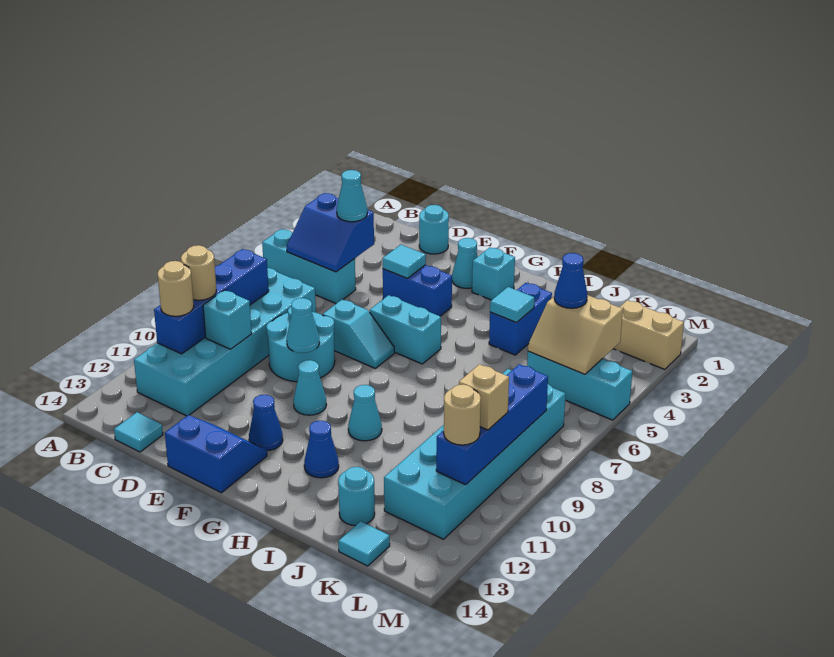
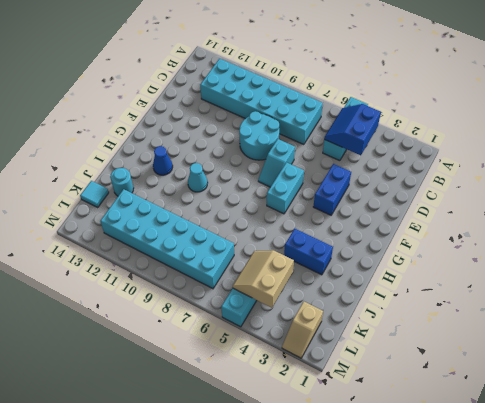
tan 1x2 slope [282,302,323,358] -> tan 1x2 brick [613,300,684,369]
none -> cyan 1x1 tile [114,412,163,452]
none -> cyan 1x1 round brick [419,205,449,254]
none -> blue 2x2 slope [165,415,267,493]
none -> cyan 1x1 cone [452,238,478,288]

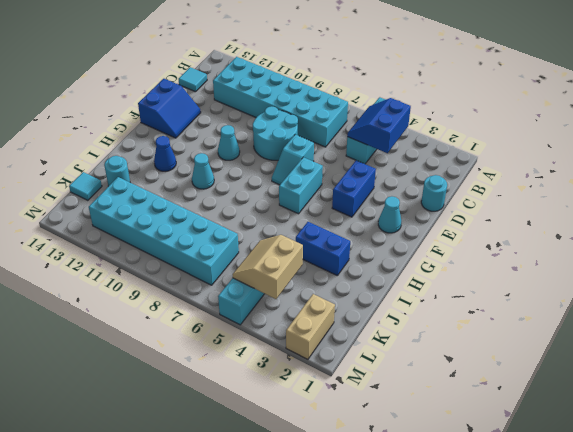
none -> blue 1x1 cone [249,395,283,451]
none -> cyan 1x1 brick [472,248,515,300]
none -> blue 1x4 brick [154,249,269,354]
none -> cyan 1x1 brick [203,290,252,349]

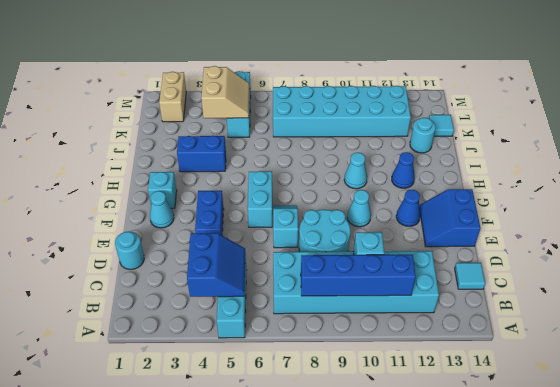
none -> cyan 1x1 tile [383,245,426,278]
none -> cyan 1x1 cone [287,298,320,353]
none -> cyan 1x1 tile [490,287,535,323]
none -> blue 1x4 brick [436,364,548,485]

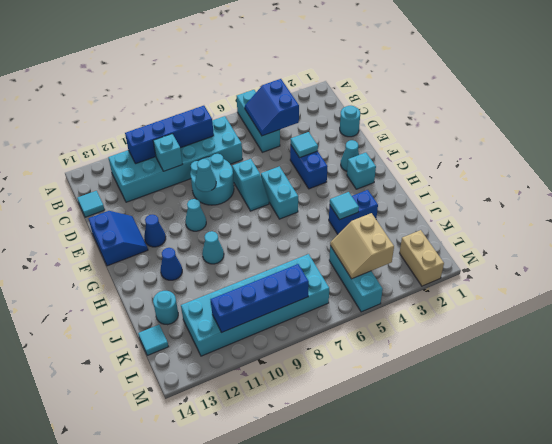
none -> tan 1x1 round brick [181,245,216,300]
none -> tan 1x1 round brick [158,261,194,316]
none -> cyan 1x1 cone [337,170,367,222]
none -> blue 1x1 cone [554,253,587,308]

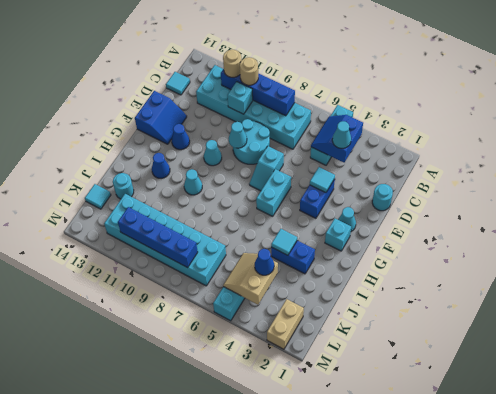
none -> tan 1x1 brick [459,364,509,430]
none -> tan 1x1 round brick [444,385,481,445]

